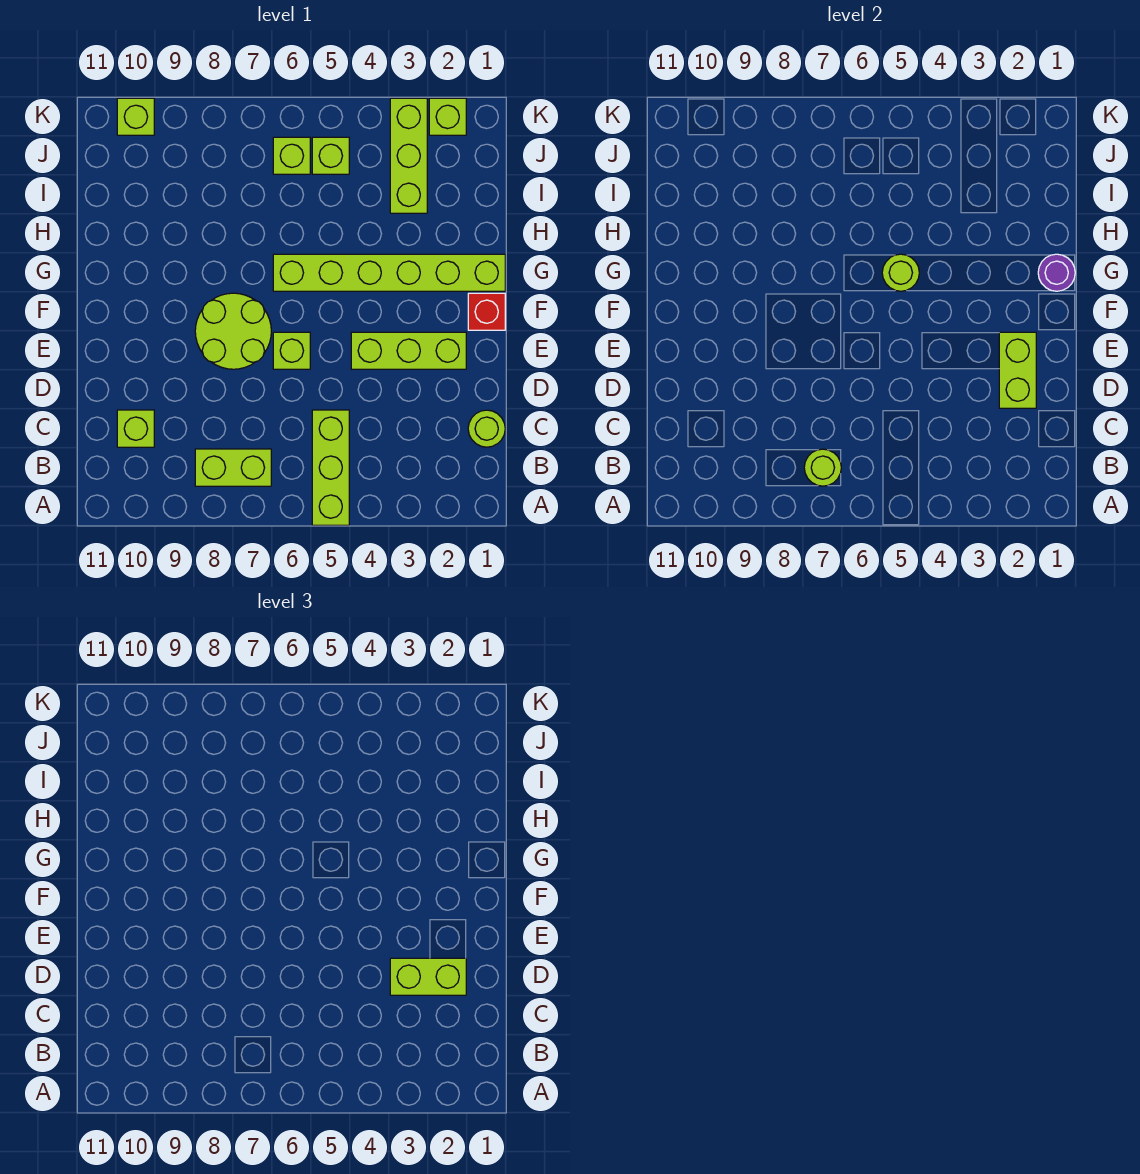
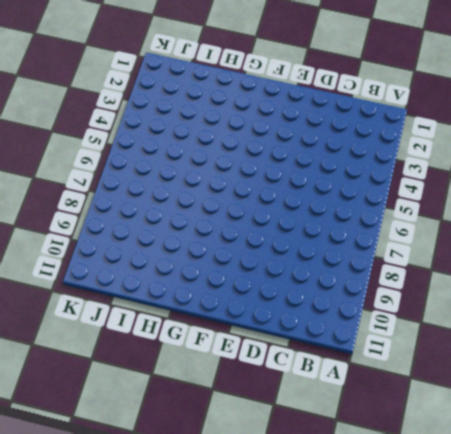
none -> lime 1x3 brick [312,410,349,525]
none -> lime 1x2 brick [195,449,271,486]
none -> lime 1x1 round brick [468,410,505,447]

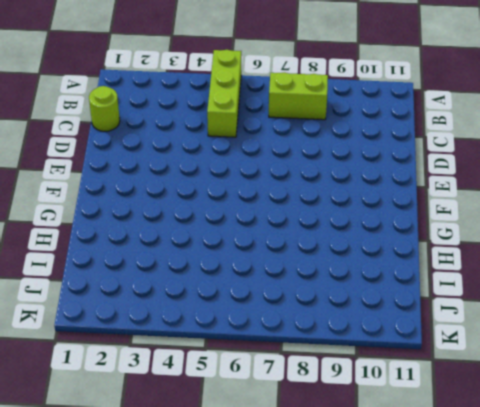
none -> lime 1x1 brick [117,410,154,447]
none -> lime 1x3 brick [351,332,466,369]
none -> lime 1x1 brick [273,332,310,369]

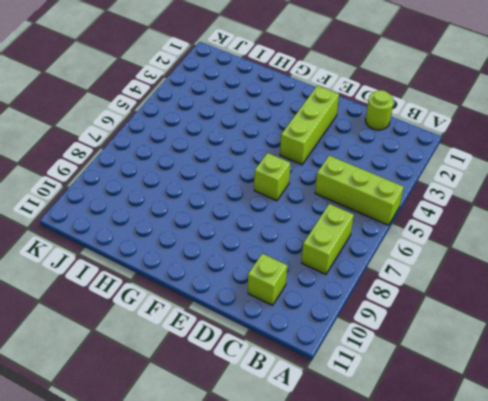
none -> lime 2x2 round brick [195,293,271,369]
none -> red 1x1 brick [468,293,505,330]
none -> lime 1x6 brick [273,254,505,291]

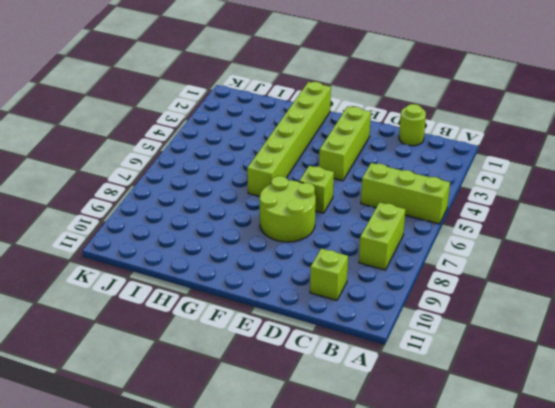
none -> red 1x1 brick [468,293,505,330]
none -> lime 1x3 brick [390,98,427,213]
none -> lime 1x1 brick [312,137,349,174]

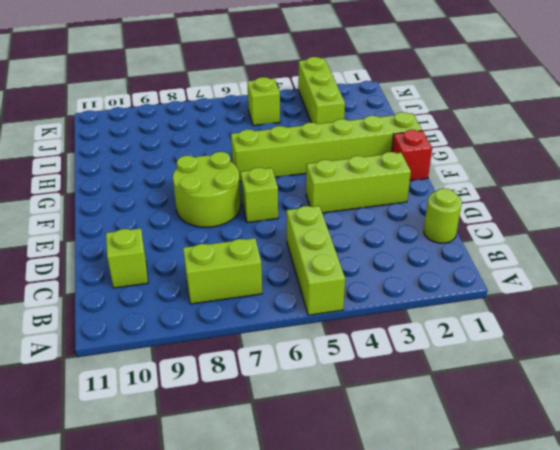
none -> lime 1x1 brick [273,137,310,174]
none -> lime 1x1 brick [429,98,466,135]
none -> lime 1x1 brick [117,98,154,135]

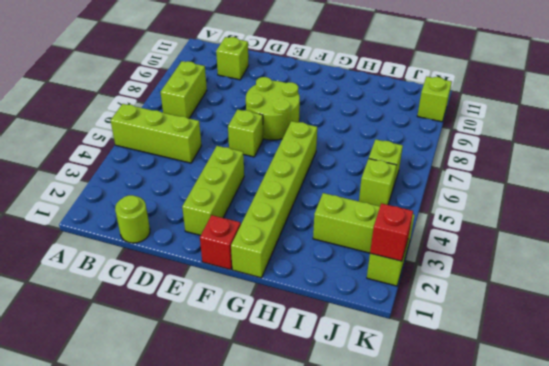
red 1x1 brick [370,203,413,261] -> none
none -> lime 1x1 round brick [804,449,841,486]
none -> lime 1x2 brick [999,332,1036,408]
none -> purple 1x1 round brick [1038,254,1075,291]

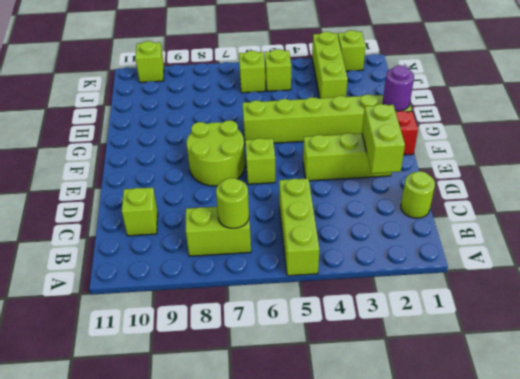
none -> lime 1x1 round brick [882,254,919,291]
none -> lime 1x2 brick [390,958,466,995]

